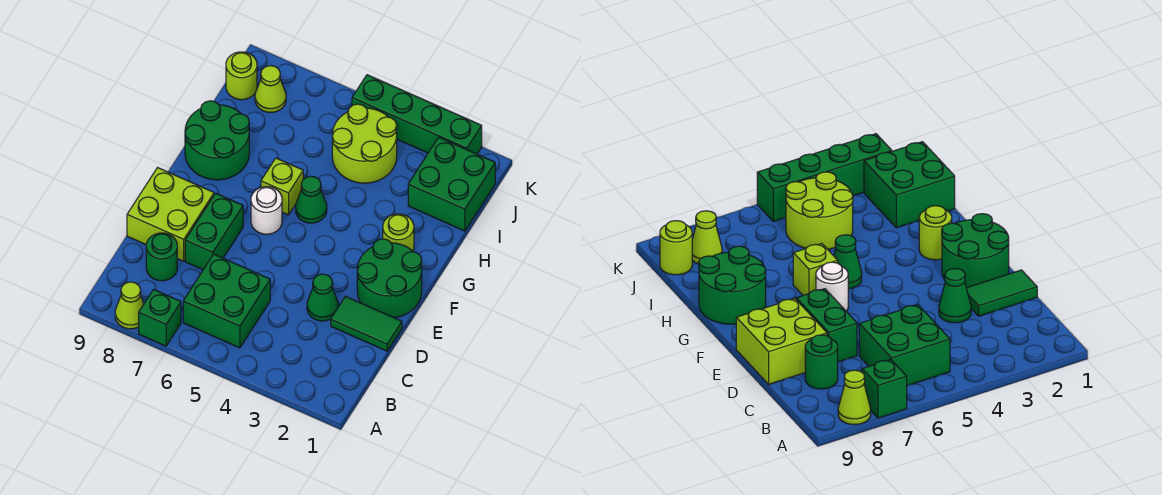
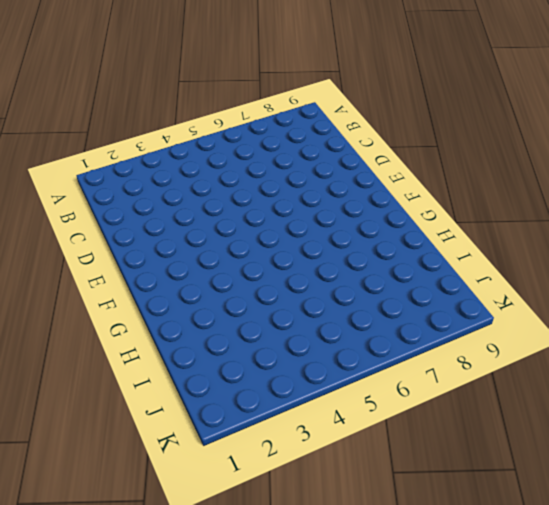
none -> green 1x1 brick [139,289,181,346]
none -> lime 1x1 cone [115,282,144,329]
none -> green 2x2 brick [183,254,270,348]

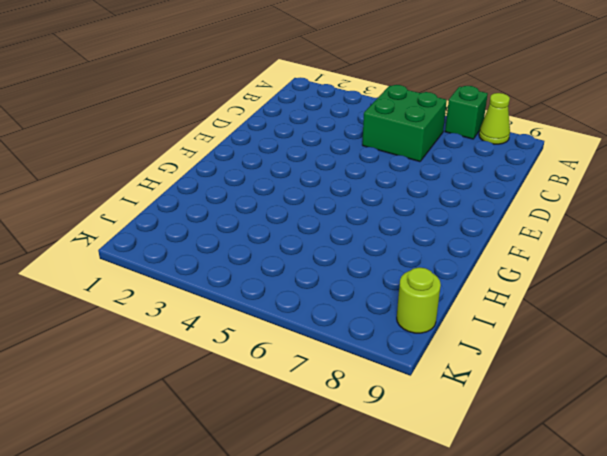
none -> green 1x1 round brick [146,233,177,281]
none -> green 1x2 tile [331,296,402,351]
none -> green 1x1 cone [307,274,338,321]

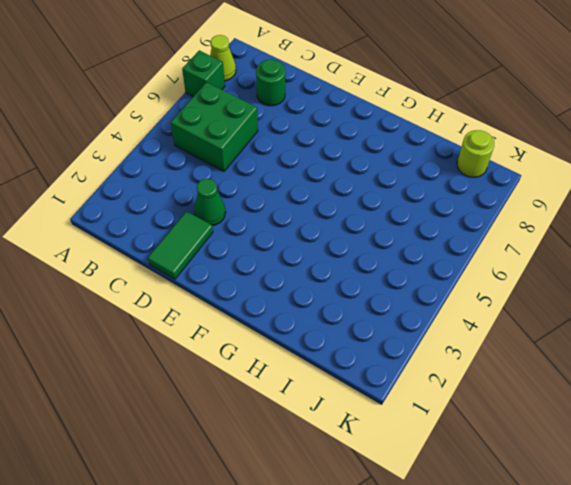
none -> green 1x2 brick [185,193,243,270]
none -> lime 2x2 brick [127,168,214,261]
none -> green 2x2 round brick [357,239,422,318]

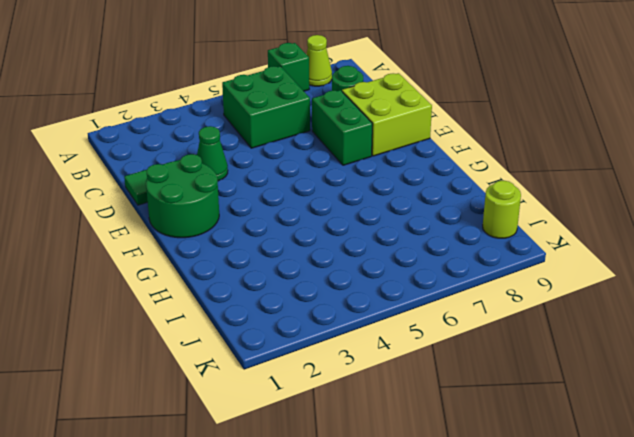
none -> white 1x1 round brick [251,187,282,234]
none -> lime 1x1 round brick [383,214,414,252]
none -> green 1x1 cone [296,176,327,223]

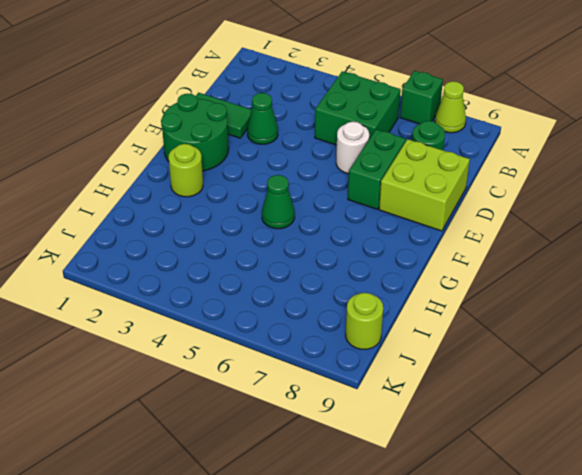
white 1x1 round brick [336,122,369,174] -> white 1x1 round brick moved to [251,187,282,234]
none -> lime 1x1 brick [261,158,303,215]
none -> green 2x2 round brick [185,101,249,180]
none -> green 2x2 brick [408,137,495,231]

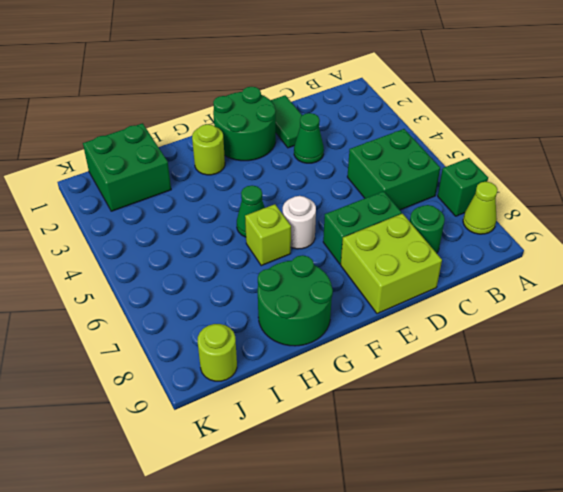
none -> lime 2x2 round brick [332,104,397,183]
none -> lime 1x1 cone [255,66,286,112]
none -> green 1x4 brick [352,75,482,154]

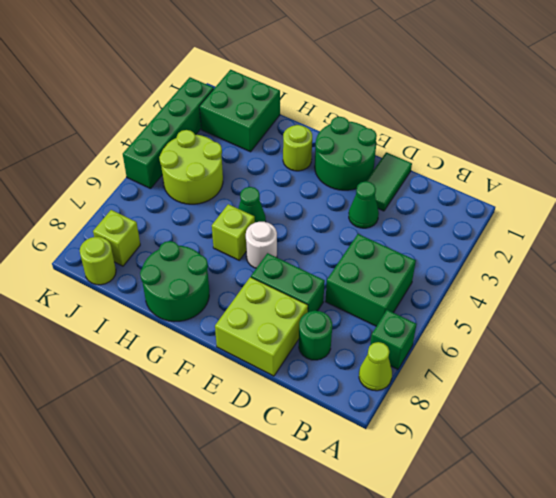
lime 1x1 brick [93,210,140,266] -> lime 1x1 cone [255,66,286,112]

